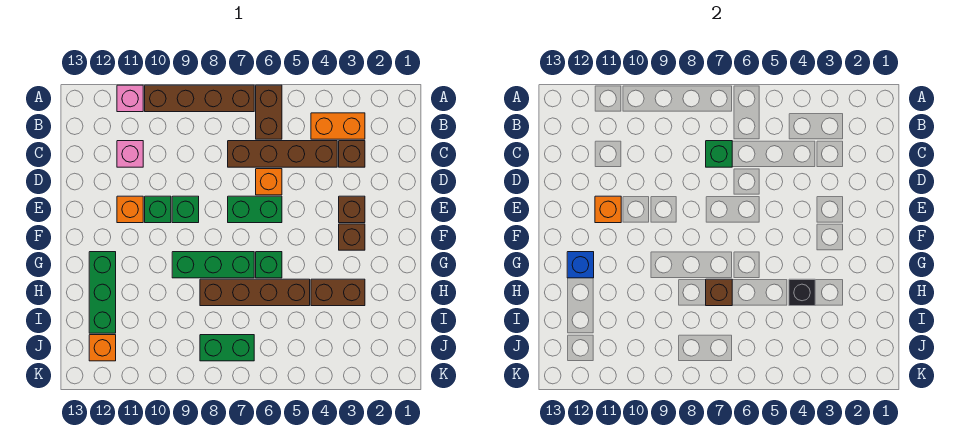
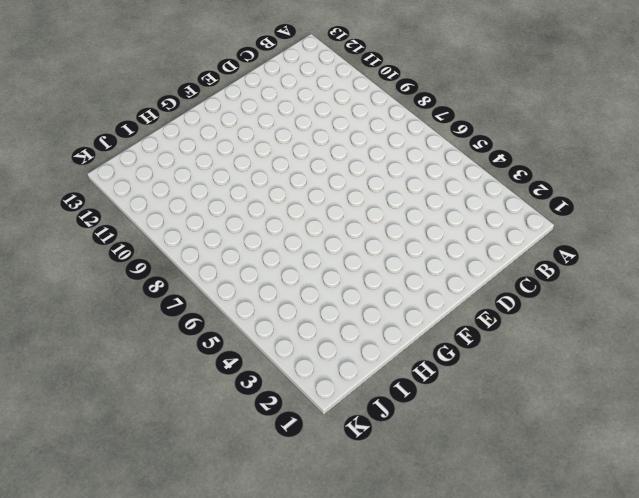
none -> brown 1x2 brick [256,85,282,139]
none -> brown 1x4 brick [145,85,254,112]
none -> pink 1x1 brick [117,85,143,112]

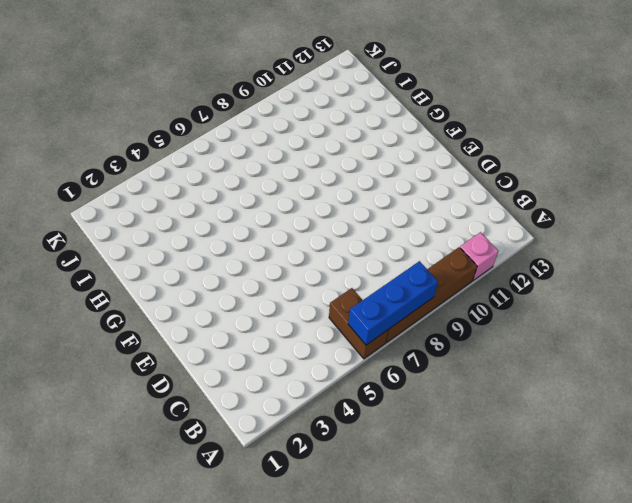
blue 1x3 brick [348,261,438,345] -> none
none -> orange 1x2 brick [311,113,365,139]
none -> brown 1x1 brick [339,141,365,167]
none -> brown 1x4 brick [228,141,337,167]

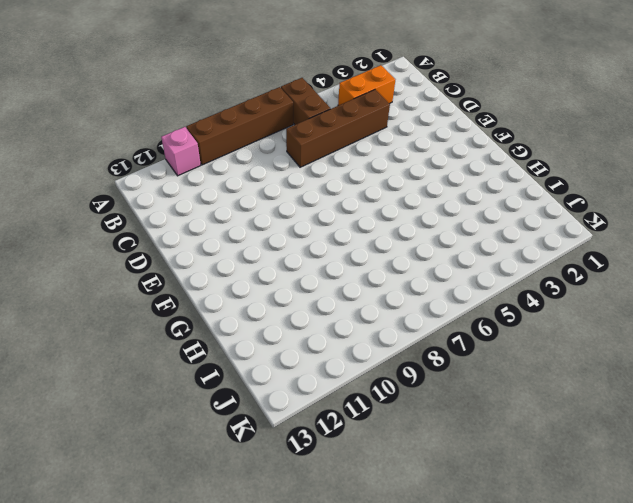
none -> brown 1x1 brick [339,141,365,167]
none -> pink 1x1 brick [117,141,143,167]
none -> orange 1x1 brick [256,169,282,195]

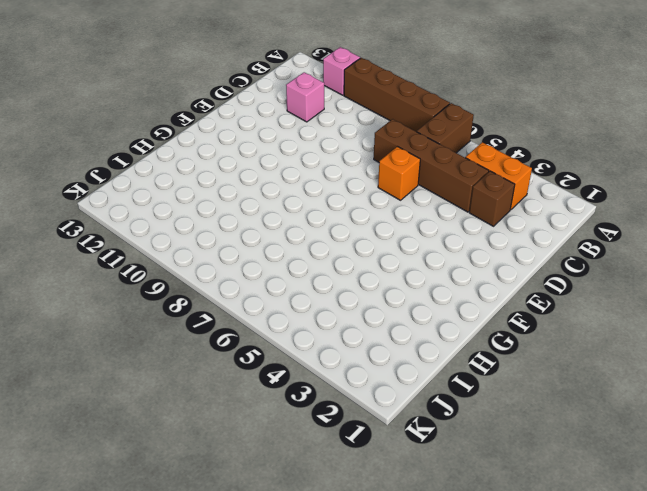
none -> brown 1x1 brick [339,196,365,223]
none -> green 1x2 brick [228,196,282,223]
none -> green 1x1 brick [172,196,199,223]

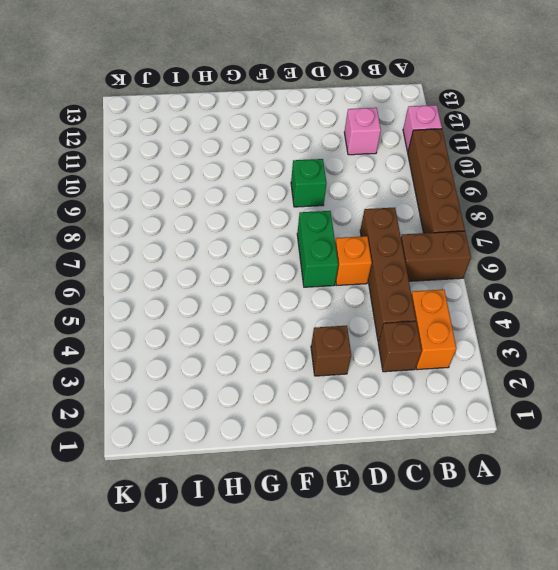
none -> green 1x1 brick [145,196,171,223]
none -> orange 1x1 brick [117,196,143,223]
none -> brown 1x1 brick [339,224,365,250]

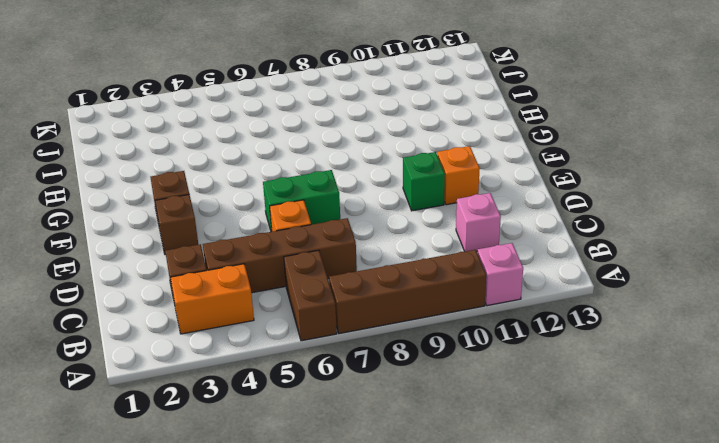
none -> green 1x1 brick [172,196,199,223]
none -> green 1x1 brick [256,252,282,278]
none -> green 1x3 brick [172,252,254,278]

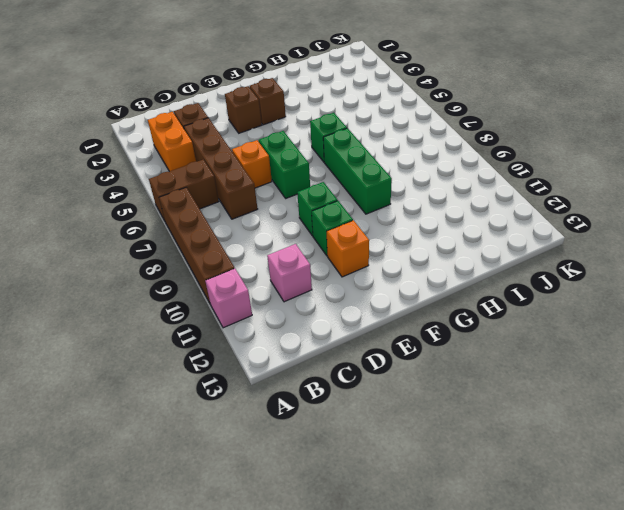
none -> green 1x3 brick [89,252,116,333]
none -> brown 1x2 brick [311,279,365,306]
none -> brown 1x4 brick [200,279,310,306]

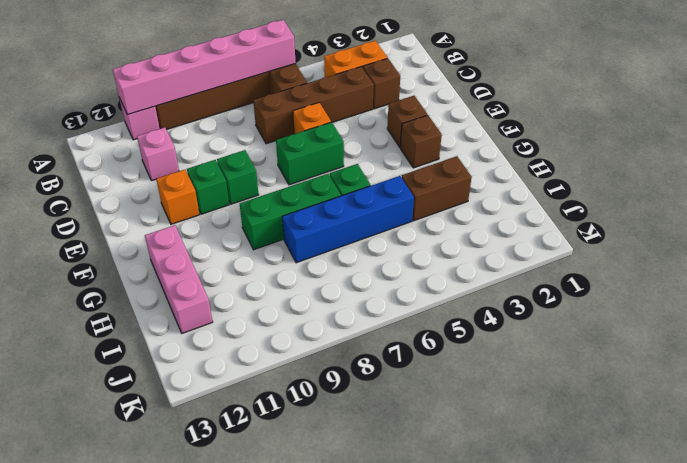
pink 1x6 brick [113,20,296,115] -> none
pink 1x3 brick [145,225,213,333] -> green 1x3 brick [89,252,116,333]
blue 1x4 brick [282,176,414,263] -> brown 1x4 brick [200,279,310,306]
none -> green 1x2 brick [200,335,254,361]
none -> orange 1x1 brick [89,335,116,361]
none -> green 1x1 brick [706,141,732,167]

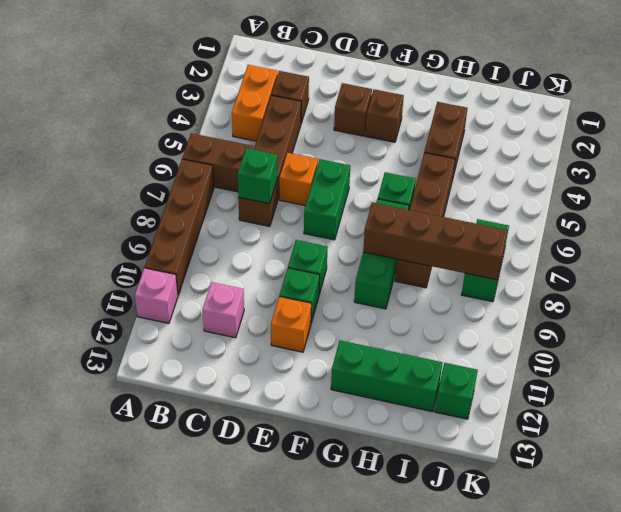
brown 1x4 brick [363,202,507,280] -> none
green 1x1 brick [435,363,478,419] -> orange 1x1 brick [89,335,116,361]
none -> orange 1x1 brick [595,196,621,223]
none -> blue 1x1 brick [567,252,594,278]
none -> black 1x1 brick [789,279,815,306]

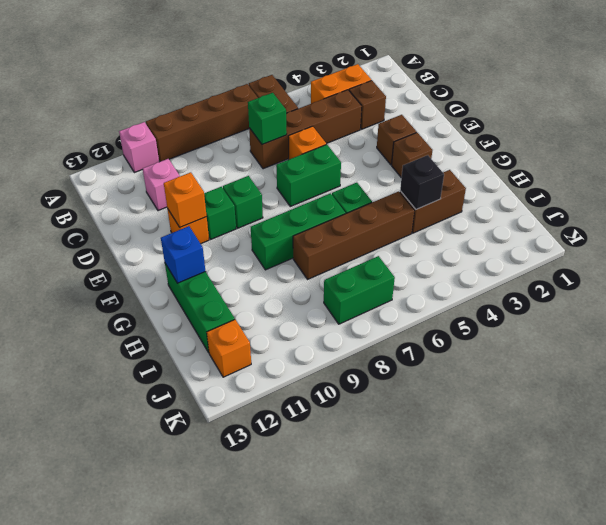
none -> brown 1x1 brick [706,279,732,306]

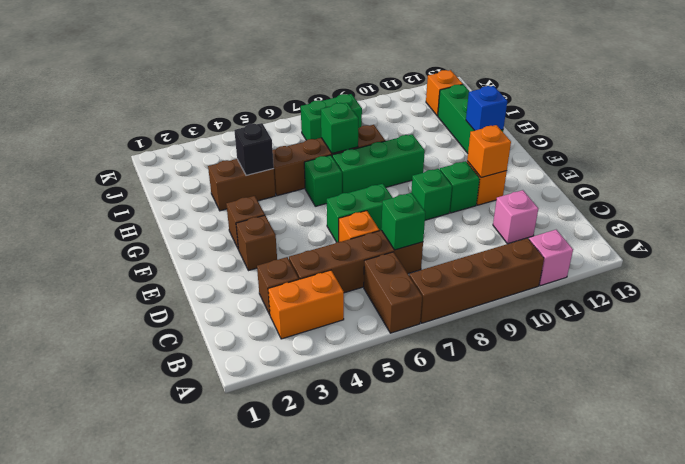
green 1x1 brick [321,103,358,154] -> brown 1x1 brick [706,279,732,306]

